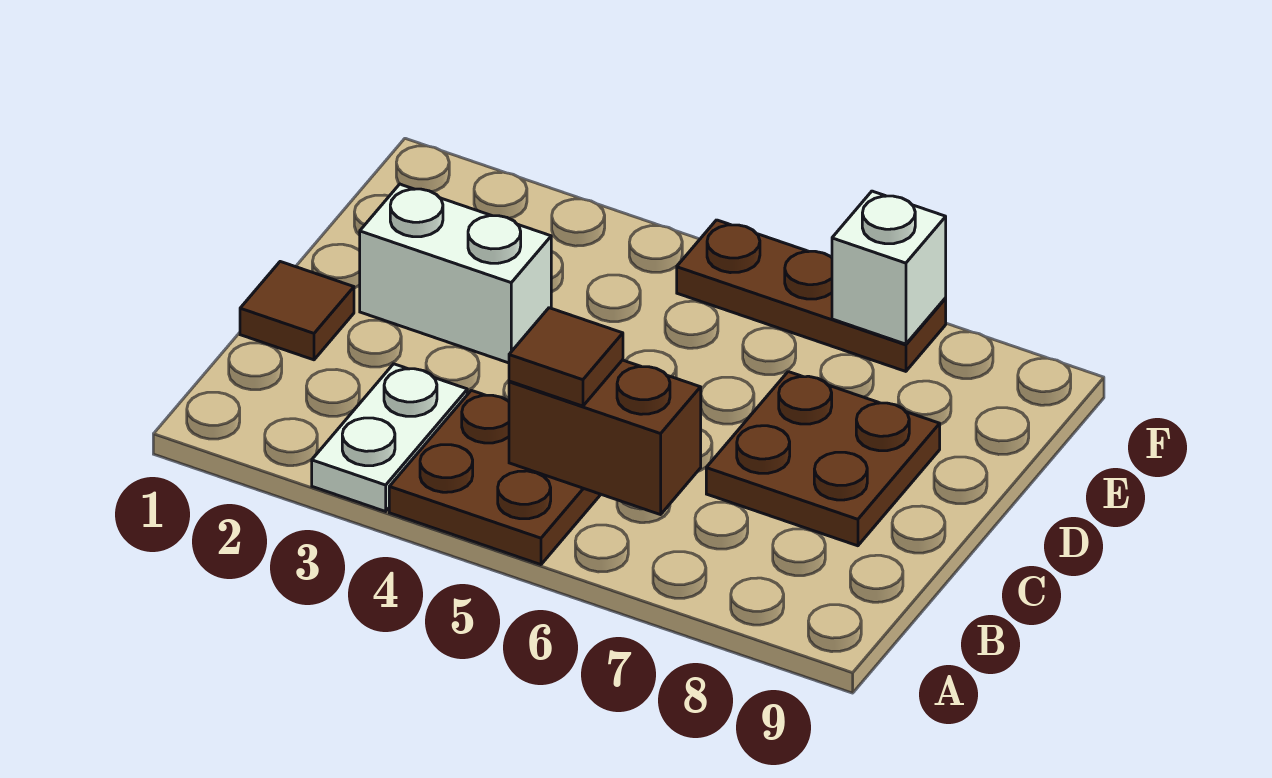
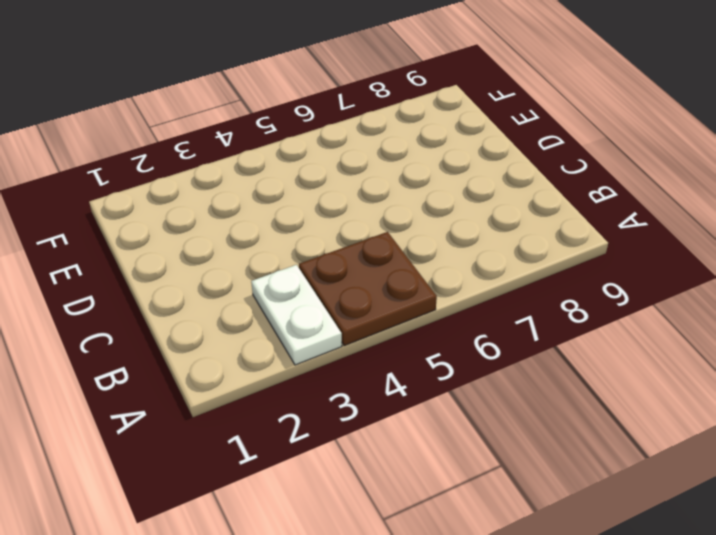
none -> brown 1x1 tile [240,262,354,360]
none -> brown 2x2 plate [706,372,940,546]

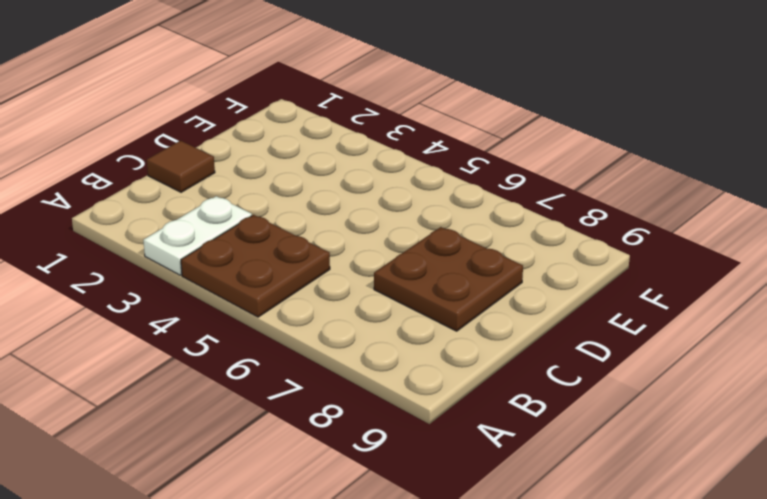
none -> white 1x2 brick [360,184,551,363]
none -> brown 1x3 plate [677,220,946,371]

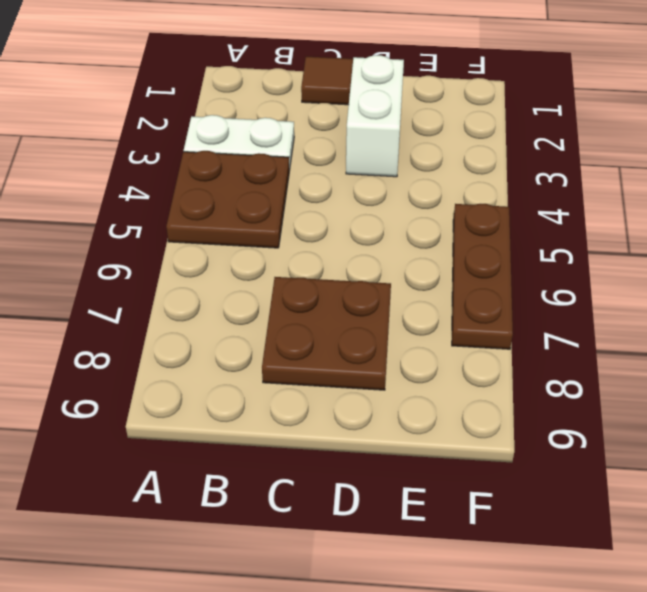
none -> brown 1x2 brick [509,360,701,515]
none -> white 1x1 brick [832,191,946,344]

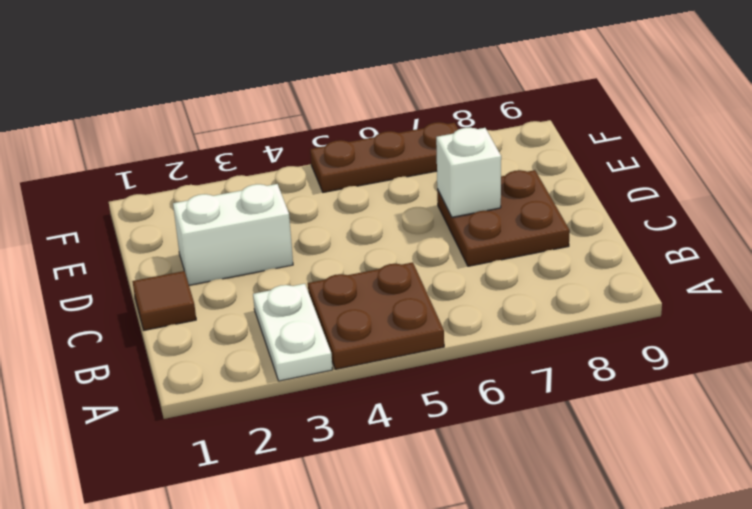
white 1x1 brick [436,128,501,217] -> white 1x1 brick moved to [832,191,946,344]
none -> brown 1x2 brick [509,360,701,515]
none -> brown 1x1 tile [509,308,623,406]

